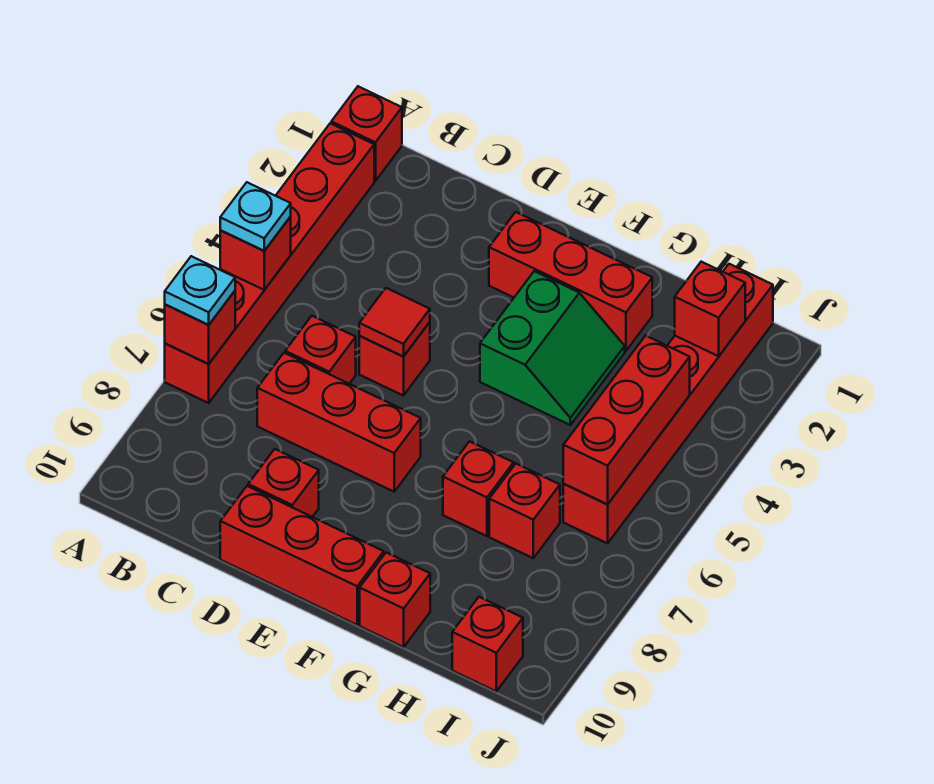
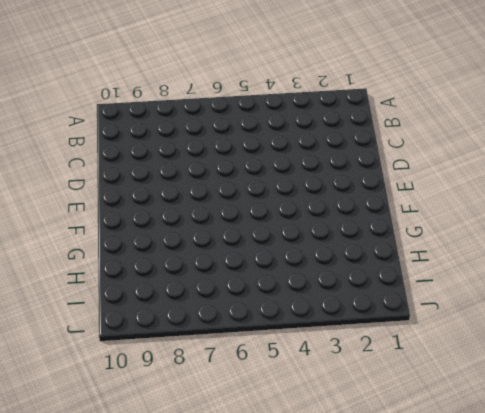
none -> red 1x1 brick [331,86,402,181]
none -> red 1x6 brick [165,123,374,403]
none -> red 1x1 brick [285,316,356,384]

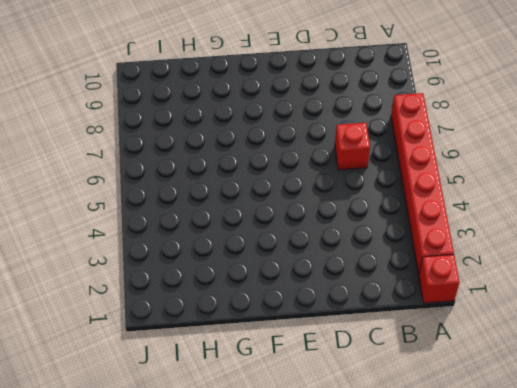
none -> red 1x3 brick [257,353,421,492]
none -> red 1x1 brick [359,322,430,396]
none -> red 1x1 brick [248,449,319,517]

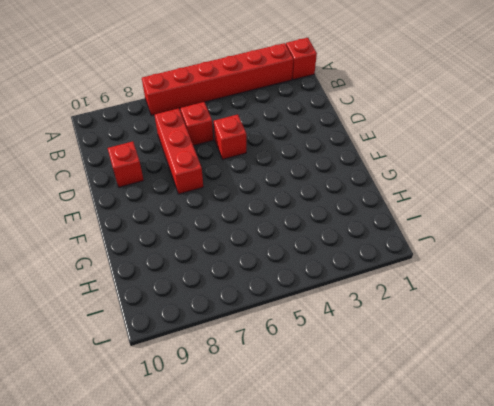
none -> red 1x3 brick [220,486,384,625]
none -> red 1x3 brick [489,212,652,351]
none -> green 2x2 slope [480,271,625,425]

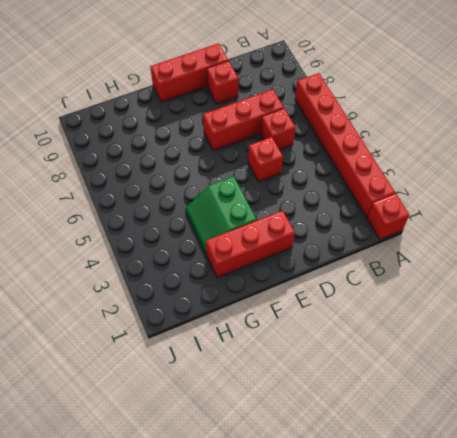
none -> red 1x1 brick [443,441,514,536]
none -> red 1x1 brick [360,553,430,647]
none -> red 1x1 brick [489,464,560,558]

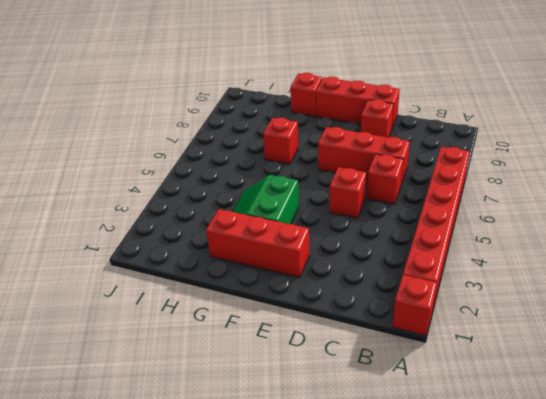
none -> red 1x1 brick [489,464,560,558]
none -> red 1x6 brick [563,264,773,543]
none -> red 1x1 brick [452,597,523,691]

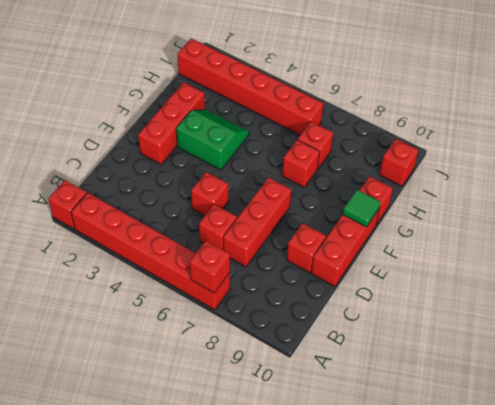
green 1x1 tile [343,190,381,227] -> none
none -> red 1x1 brick [220,217,291,290]
none -> red 1x1 tile [359,288,430,357]
none -> red 1x1 brick [675,262,745,356]

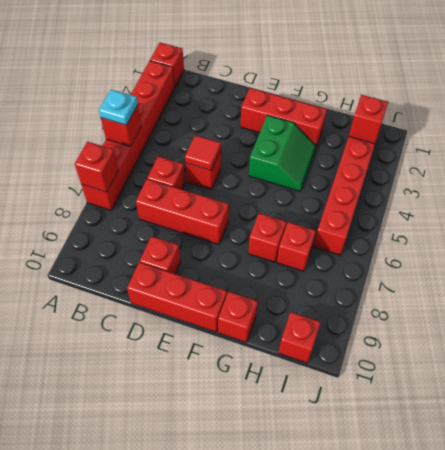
none -> red 1x3 brick [563,336,690,504]
none -> cyan 1x1 plate [165,256,235,325]

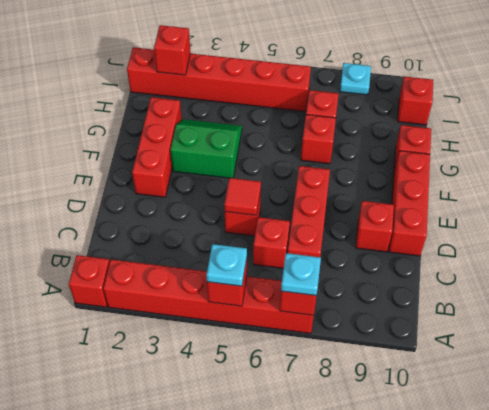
cyan 1x1 plate [340,63,371,95] -> none
none -> red 1x3 brick [563,336,690,504]

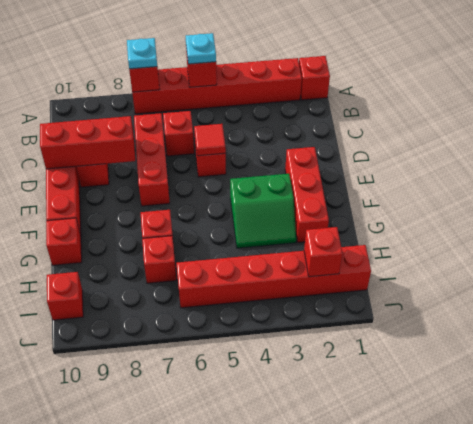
red 1x3 brick [40,116,135,169] -> red 1x3 brick moved to [563,336,690,504]

